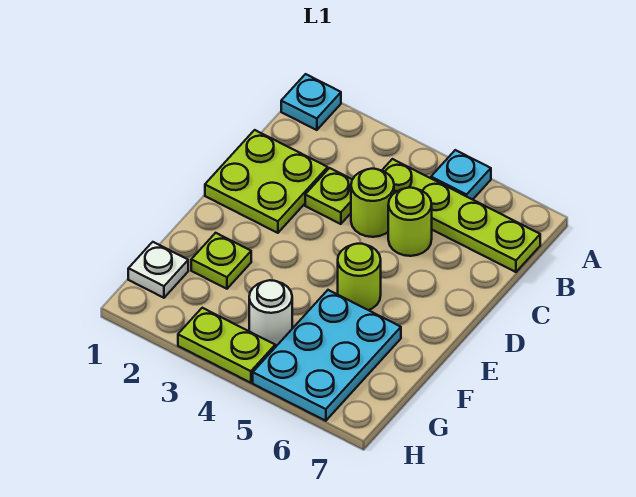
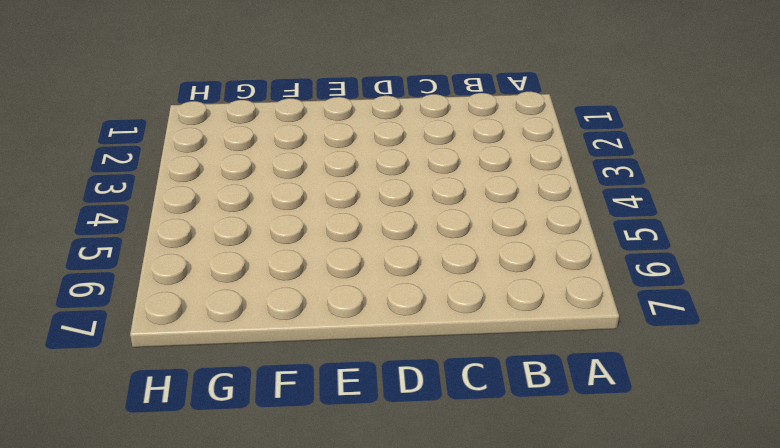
none -> cyan 1x1 plate [281,74,341,130]
none -> cyan 1x1 plate [431,150,491,200]
none -> lime 1x4 plate [382,159,540,272]

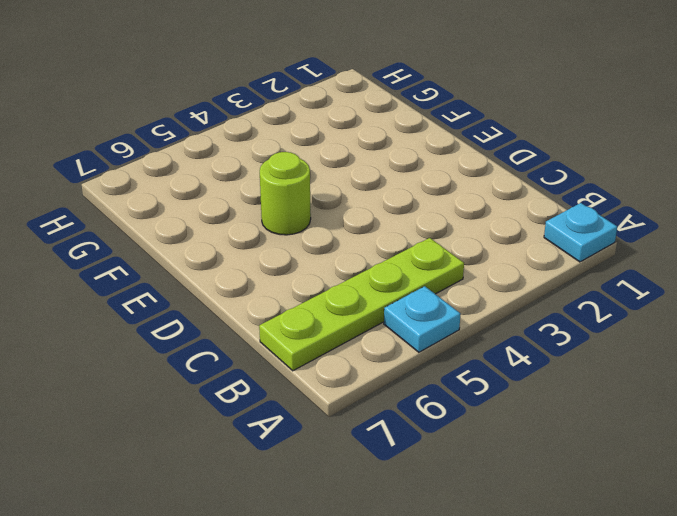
none -> lime 2x2 plate [205,130,328,233]
none -> lime 1x1 plate [305,168,352,224]
none -> lime 1x1 round brick [351,169,394,237]

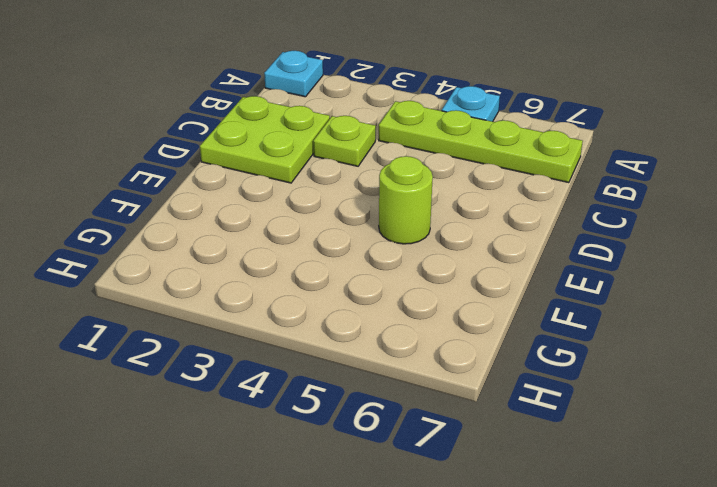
none -> lime 1x1 round brick [351,169,394,237]
none -> lime 1x1 round brick [388,188,432,256]
none -> lime 1x1 plate [191,233,251,289]

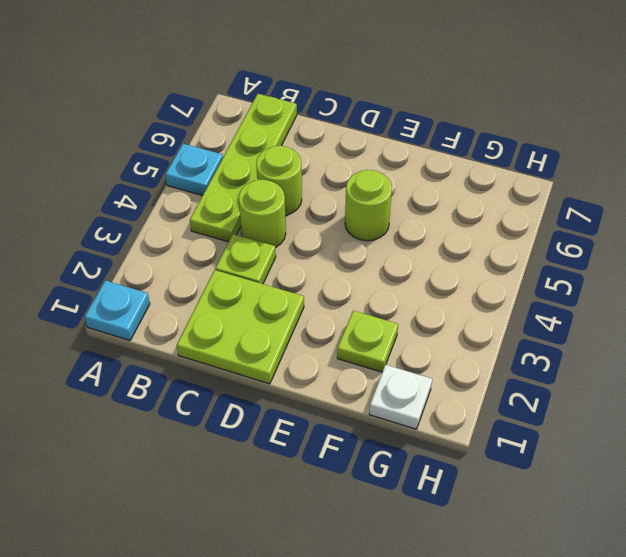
none -> cyan 2x3 plate [253,290,401,421]
none -> white 1x1 round brick [249,280,292,347]
none -> lime 1x2 plate [178,308,275,383]

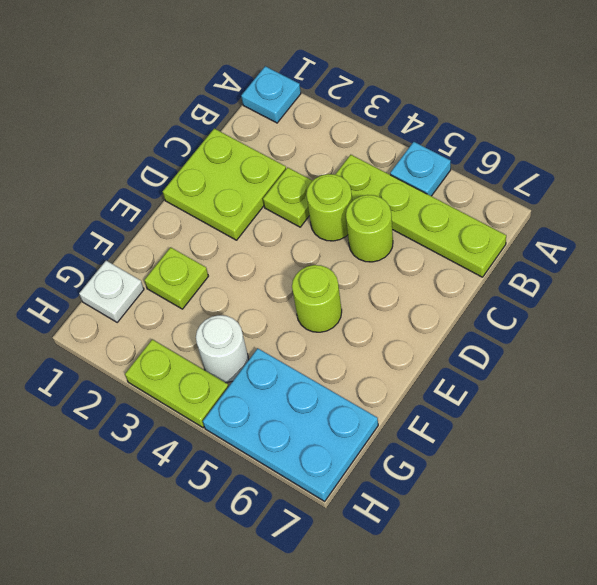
cyan 2x3 plate [203,349,378,501] -> cyan 2x3 plate turned to [253,290,401,421]

